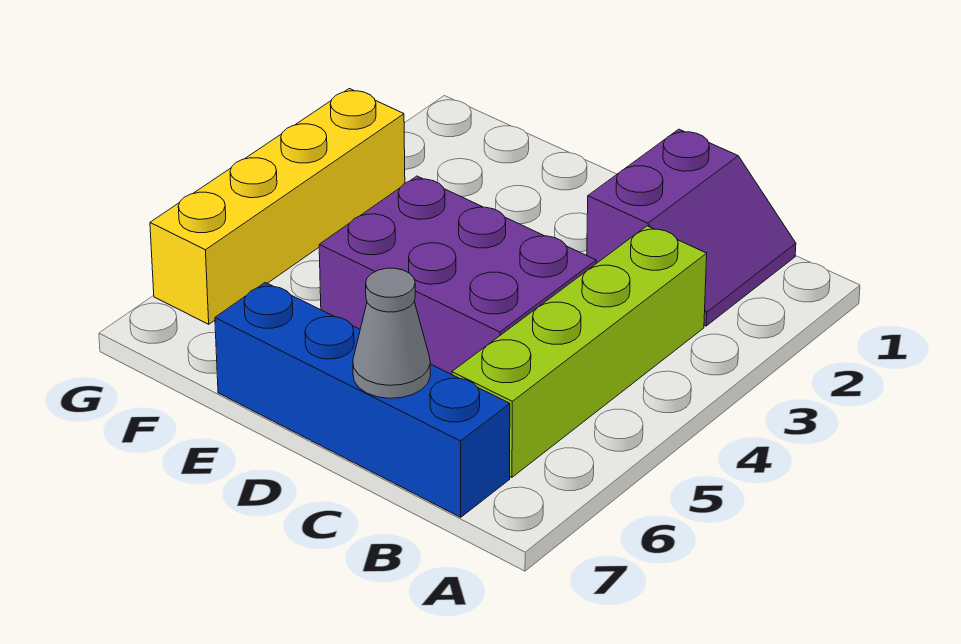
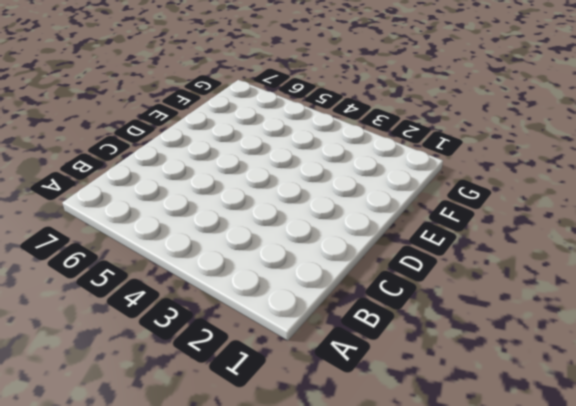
none -> purple 2x2 slope [587,129,796,326]
none -> lime 1x4 brick [452,226,707,477]

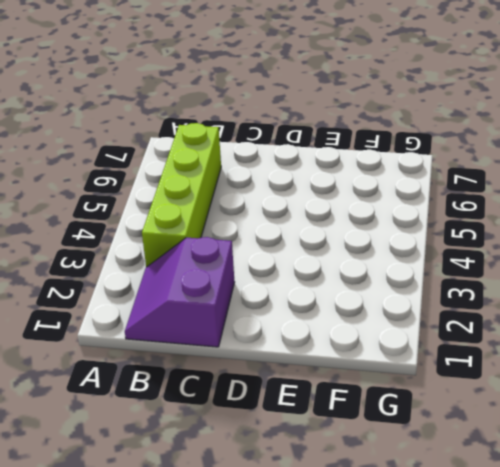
none -> blue 1x4 brick [215,283,510,517]
none -> purple 2x3 brick [319,176,596,375]

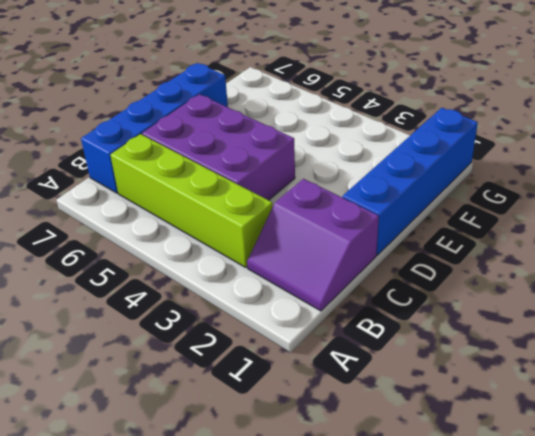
purple 2x3 brick [142,94,295,200] -> purple 2x3 brick turned to [319,176,596,375]
blue 1x4 brick [342,108,478,255] -> none
none -> yellow 1x4 brick [150,89,405,324]
none -> grey 1x1 cone [353,268,431,398]

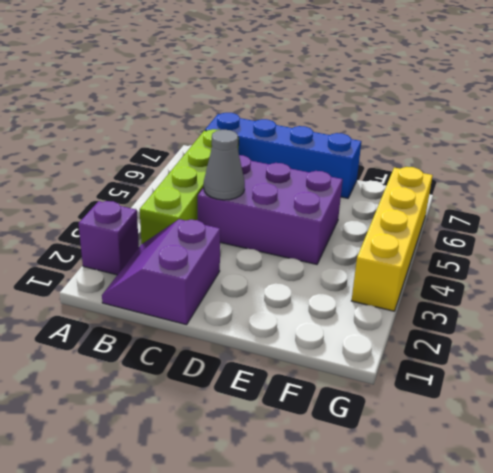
purple 1x1 brick [79,201,139,275] -> none
grey 1x1 cone [204,130,245,200] -> grey 1x1 cone moved to [353,268,431,398]

